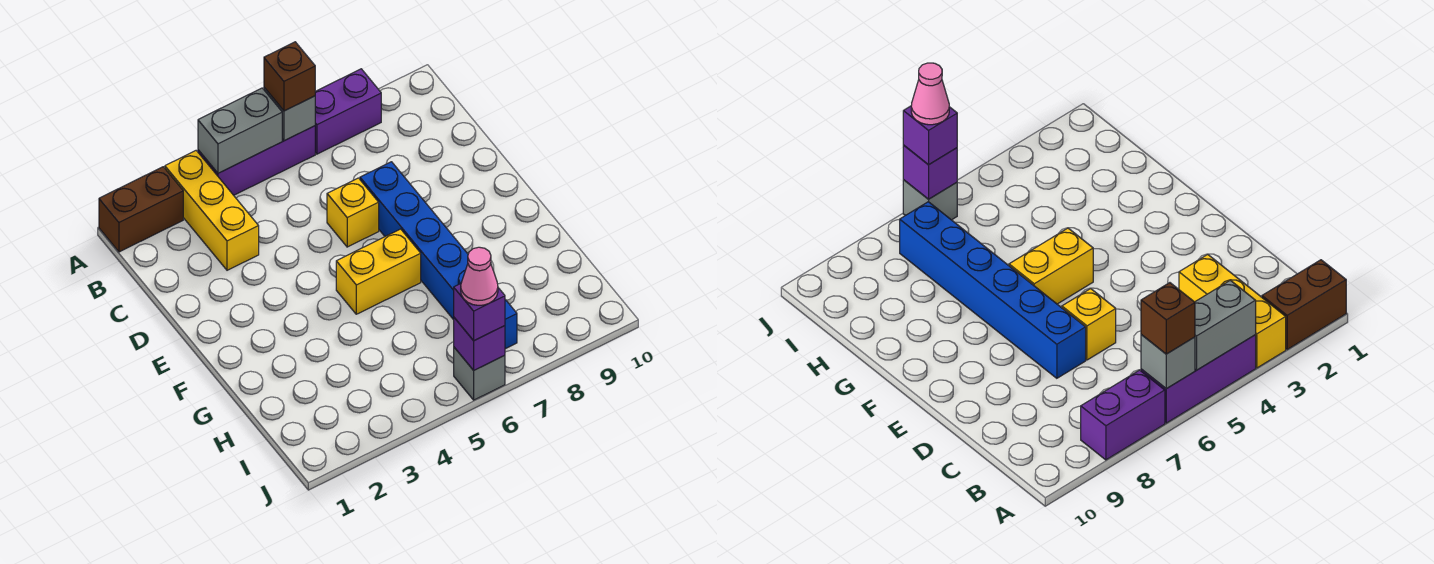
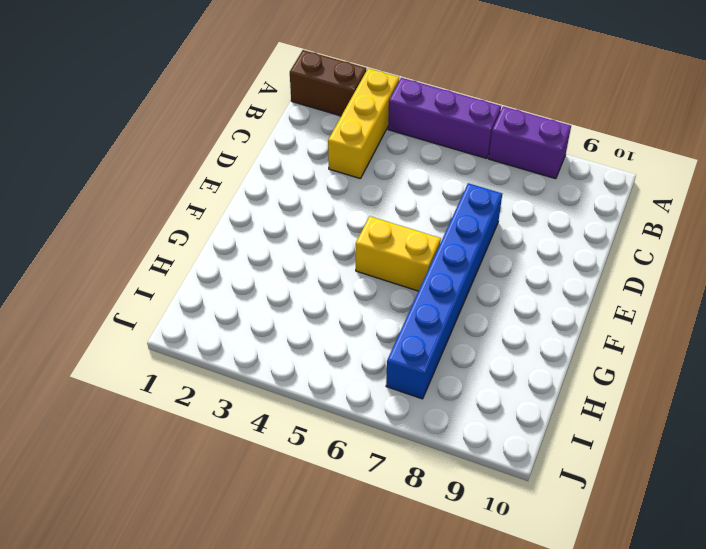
none -> yellow 1x1 brick [327,178,379,247]
none -> grey 1x1 brick [454,347,505,400]
none -> grey 1x2 brick [198,88,282,173]

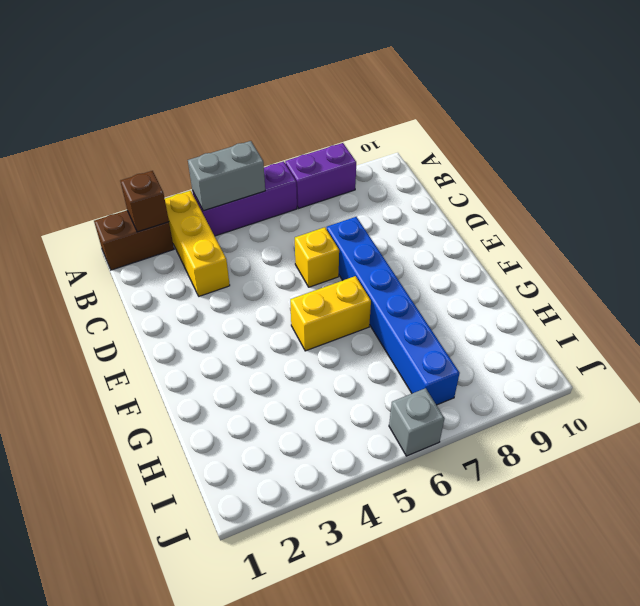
brown 1x1 brick [121,171,169,232] -> brown 1x1 brick moved to [264,42,315,111]
none -> grey 1x1 brick [264,88,315,141]
none -> purple 1x1 brick [454,318,505,370]
none -> purple 1x1 brick [454,283,505,341]

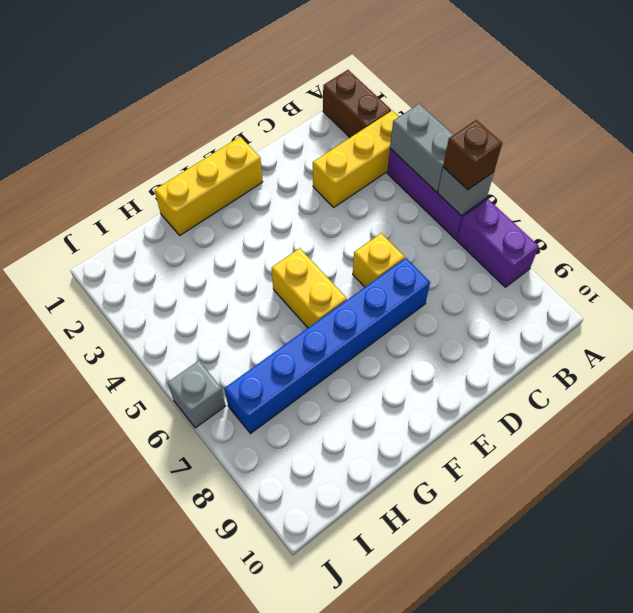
yellow 1x3 brick [154,137,263,235] -> none
none -> purple 1x1 brick [454,318,505,370]
none -> purple 1x1 brick [454,283,505,341]
none -> pink 1x1 cone [461,247,498,305]

